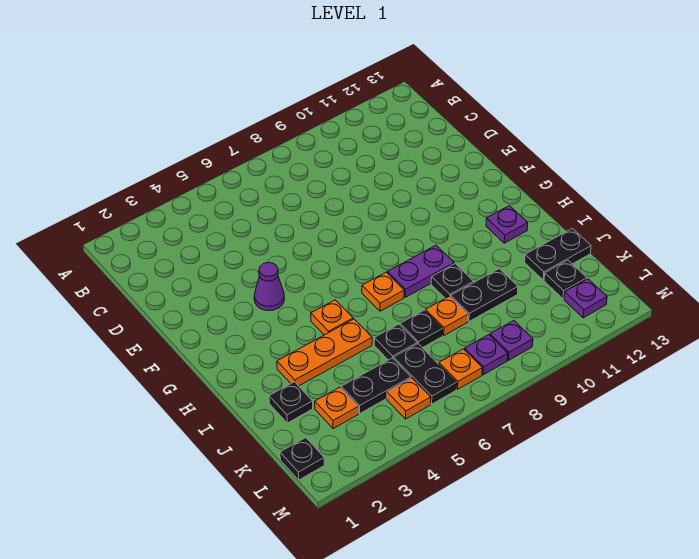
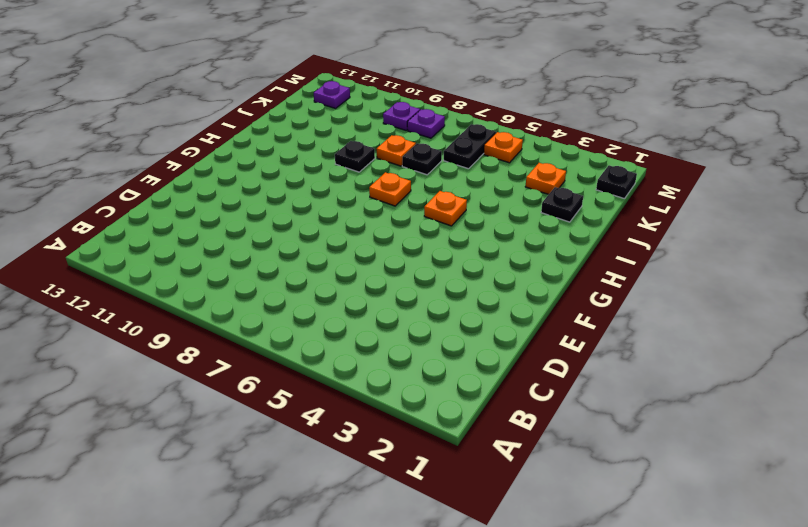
none -> purple 1x1 cone [254,263,284,311]
none -> purple 1x2 plate [387,245,454,297]
none -> purple 1x1 plate [486,206,528,243]

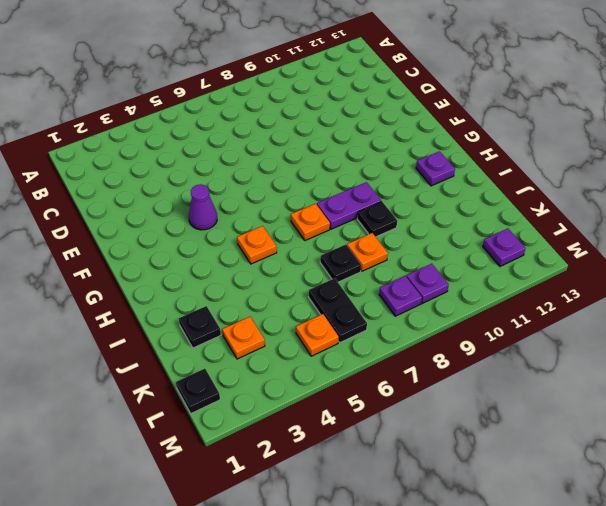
none -> orange 1x3 plate [277,319,372,386]
none -> black 1x1 plate [374,324,417,360]
none -> black 1x2 plate [451,269,518,321]

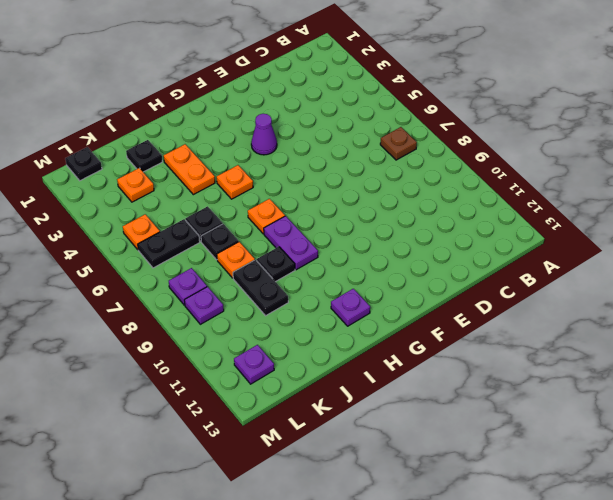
brown 1x1 plate [380,127,417,160] -> none
orange 1x2 plate [164,144,215,195] -> orange 1x3 plate [277,319,372,386]
none -> black 1x2 plate [525,228,591,280]
none -> black 1x2 plate [341,358,411,413]
none -> black 1x1 plate [544,260,587,299]

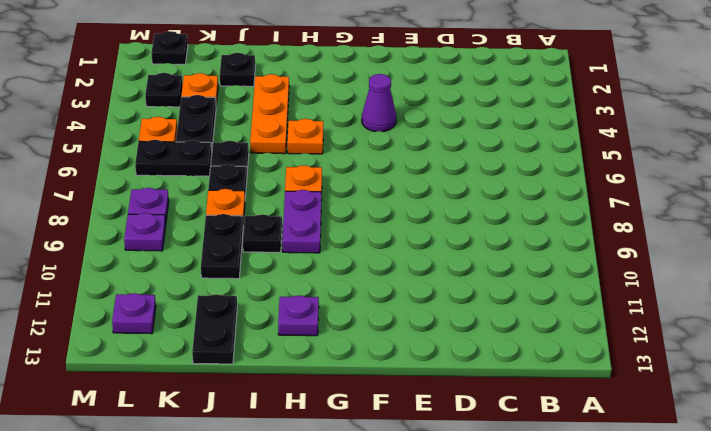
black 1x1 plate [145,73,183,107] -> black 1x1 plate moved to [544,260,587,299]
none -> orange 1x1 plate [439,349,482,389]

